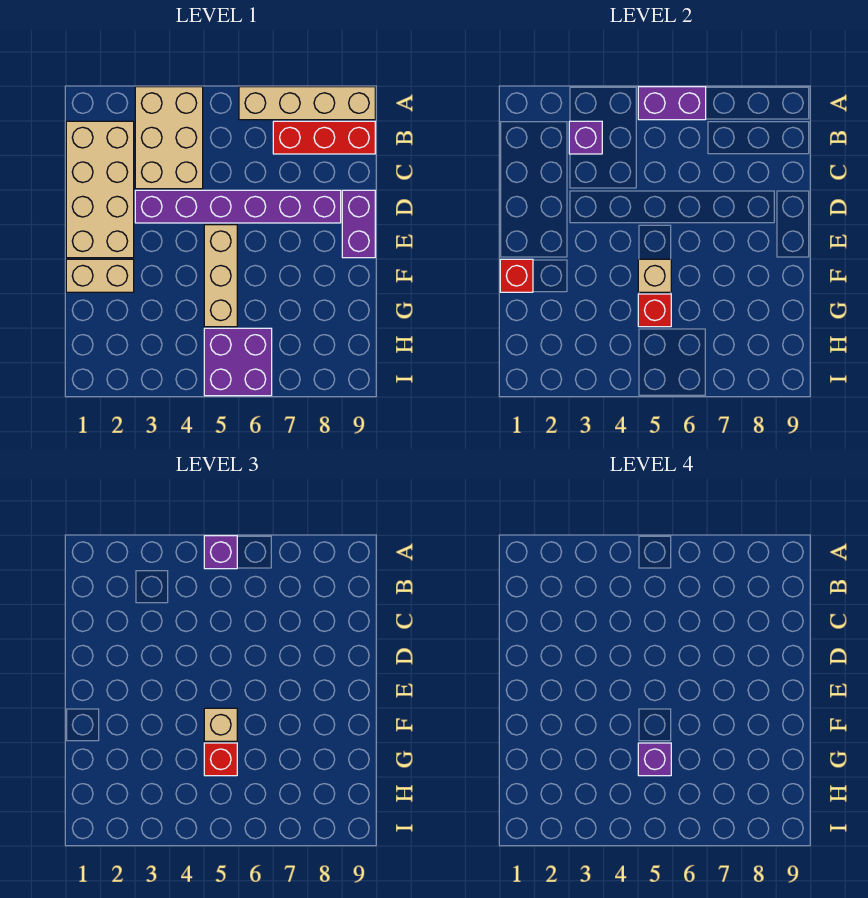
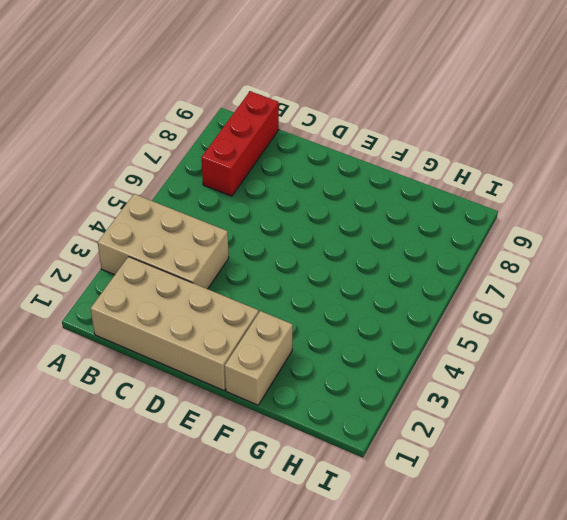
none -> tan 1x4 brick [239,87,375,120]
none -> purple 1x6 brick [135,190,341,223]
none -> purple 1x2 brick [342,190,375,258]

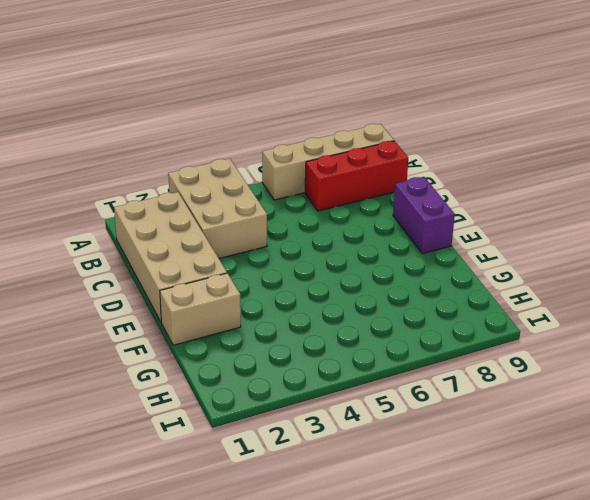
none -> purple 1x6 brick [135,190,341,223]
none -> tan 1x3 brick [204,225,237,327]
none -> purple 2x2 brick [204,328,272,396]

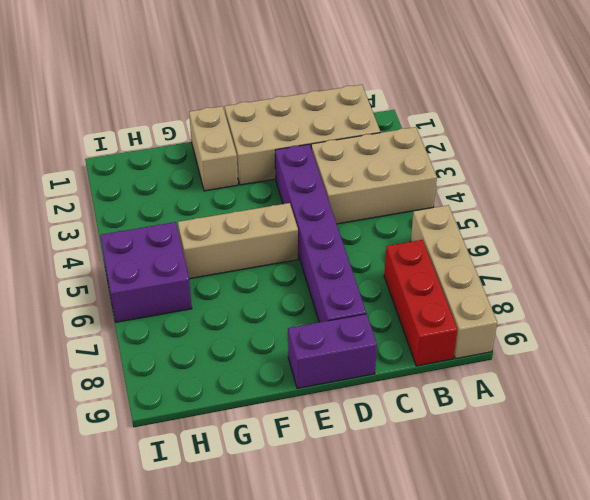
none -> purple 1x2 brick [638,87,706,120]
none -> purple 1x1 brick [569,121,602,154]
none -> red 1x1 brick [500,259,533,292]

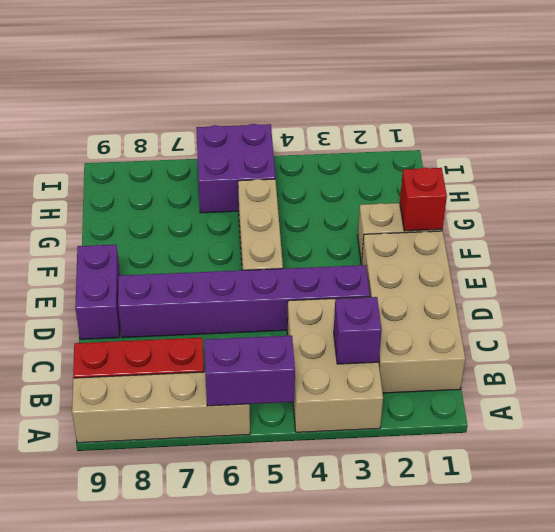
none -> tan 1x1 brick [638,259,671,292]
none -> red 1x1 brick [638,294,671,327]
none -> purple 1x1 brick [204,536,237,569]

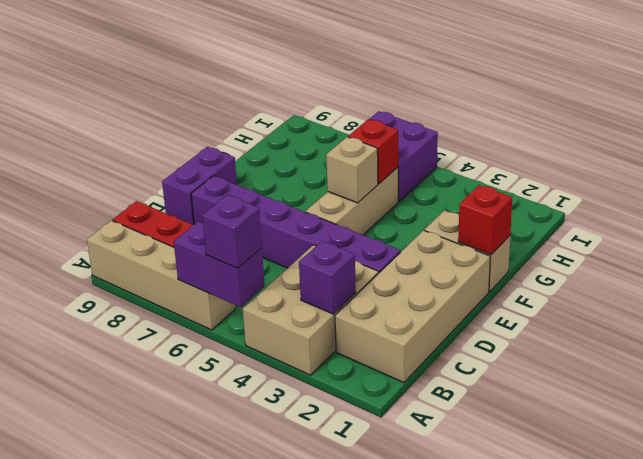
none -> tan 1x1 brick [204,708,237,741]
none -> red 1x1 brick [204,743,237,776]
none -> purple 1x1 brick [638,743,671,776]

